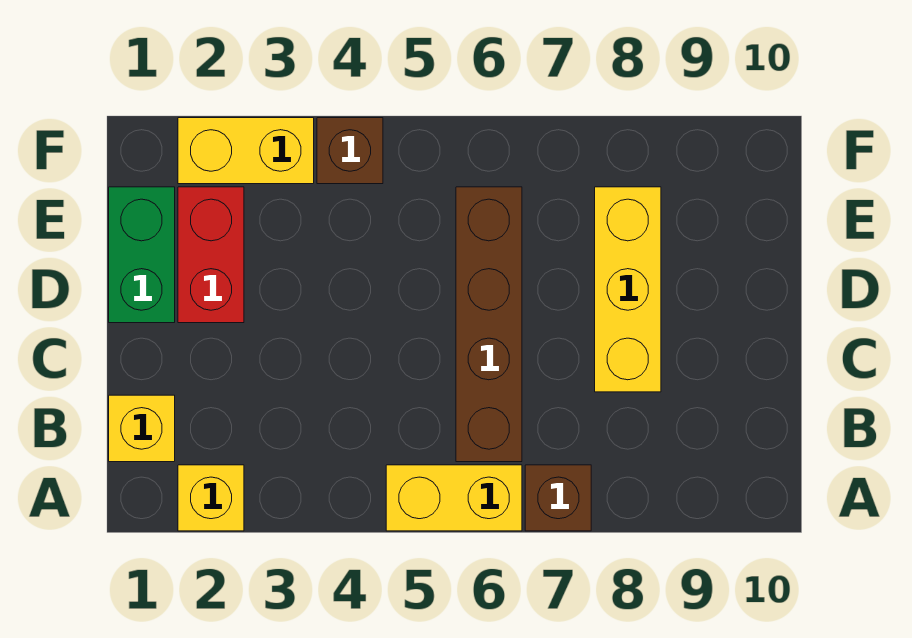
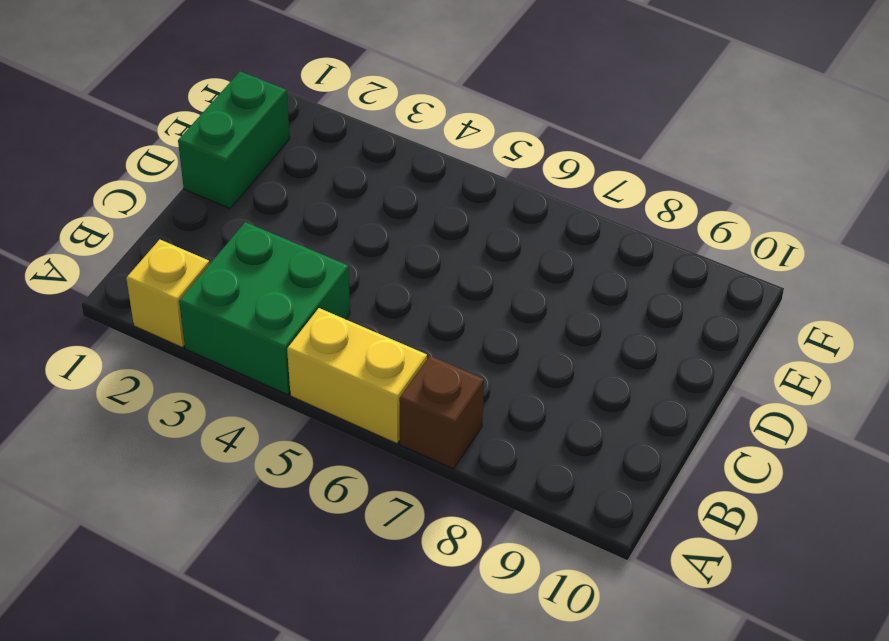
green 2x2 brick [179,222,350,395] -> none
none -> yellow 1x1 brick [109,395,175,462]
none -> brown 1x4 brick [456,187,522,462]

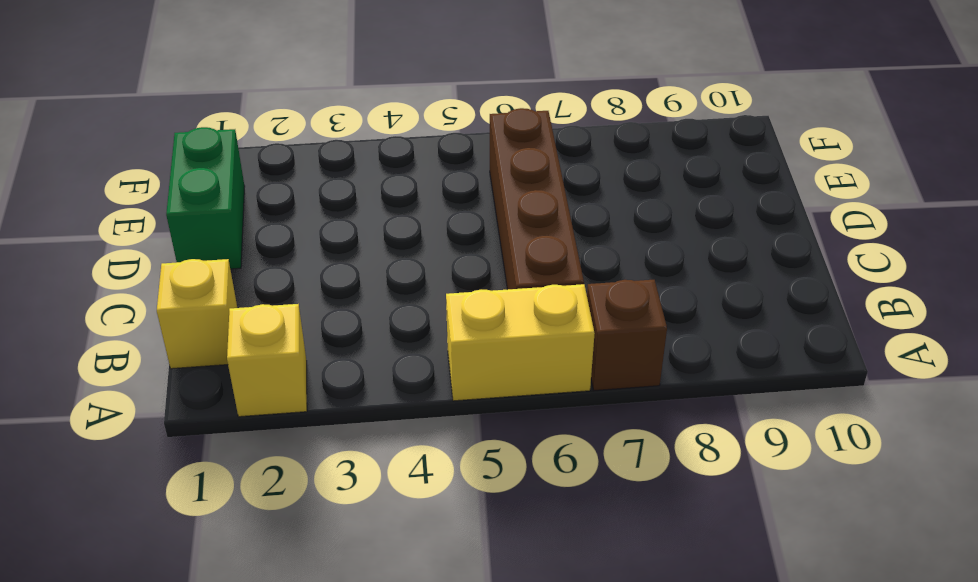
none -> yellow 1x3 brick [595,187,661,392]
none -> red 1x2 brick [178,187,244,323]

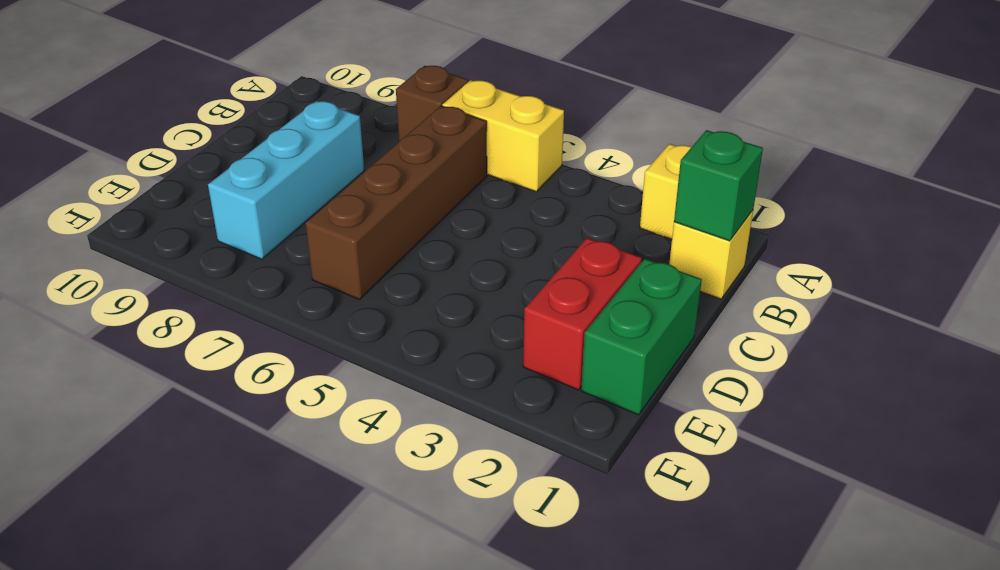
green 1x1 brick [674,130,763,241] -> none
cyan 1x3 brick [208,101,364,259] -> yellow 1x3 brick [595,187,661,392]
none -> yellow 1x2 brick [178,118,314,184]
none -> brown 1x1 brick [317,118,383,184]

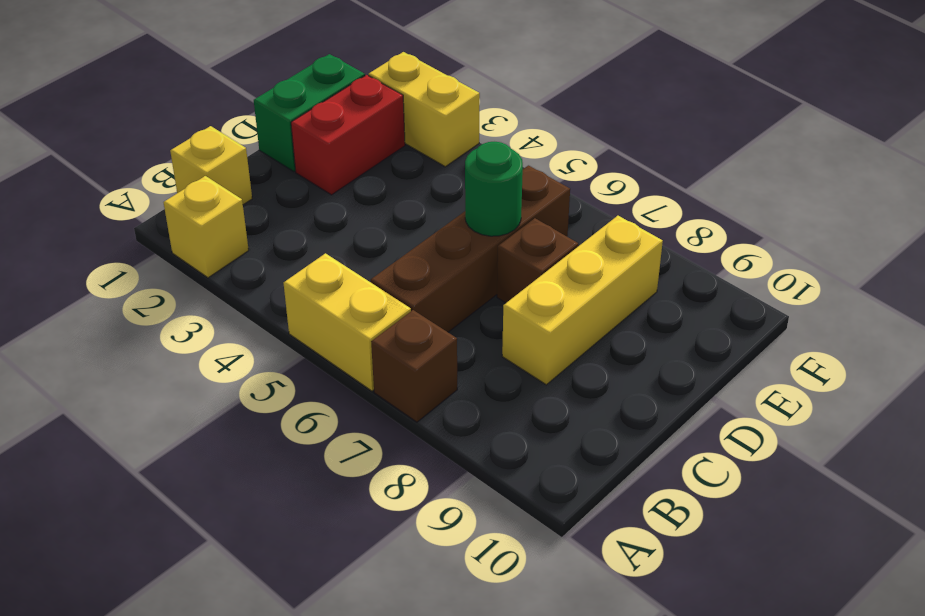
green 1x1 round brick [465,142,523,236] -> none
brown 1x1 brick [497,218,578,303] -> brown 1x1 brick moved to [317,118,383,184]

